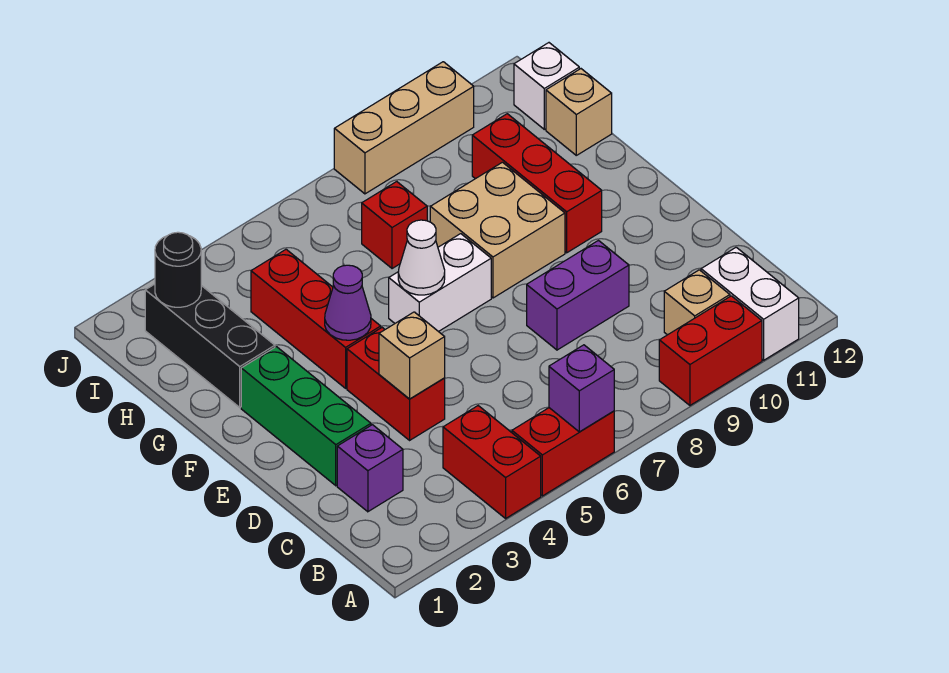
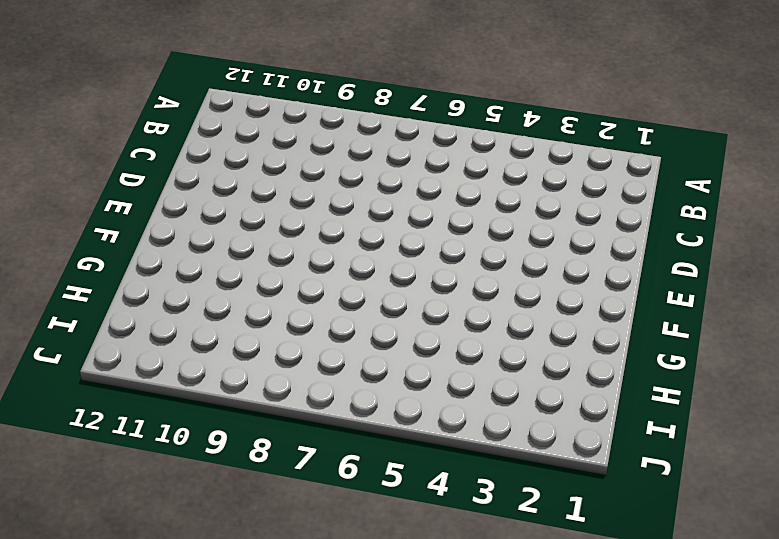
none -> red 1x2 brick [443,406,541,518]
none -> red 1x2 brick [512,408,614,496]
none -> red 1x2 brick [659,296,762,405]

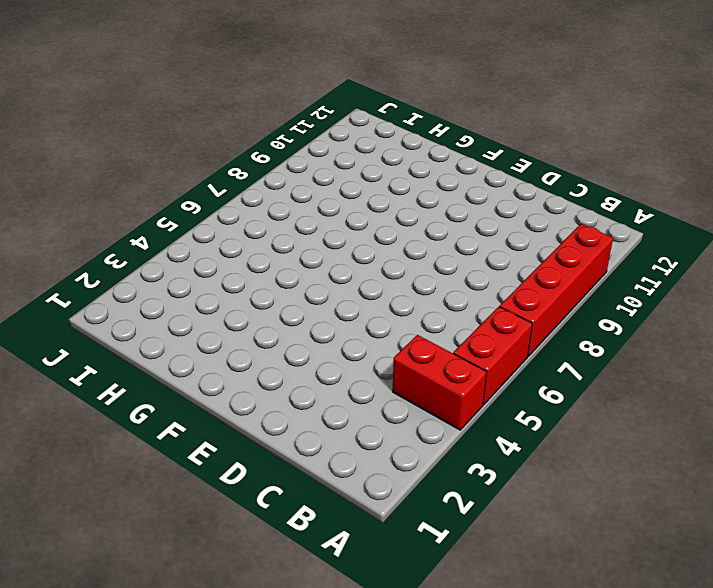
red 1x4 brick [500,224,613,356] -> red 1x2 brick [659,296,762,405]
none -> white 1x2 brick [701,247,799,360]
none -> tan 1x1 brick [664,270,730,335]
none -> purple 1x1 brick [337,425,403,512]

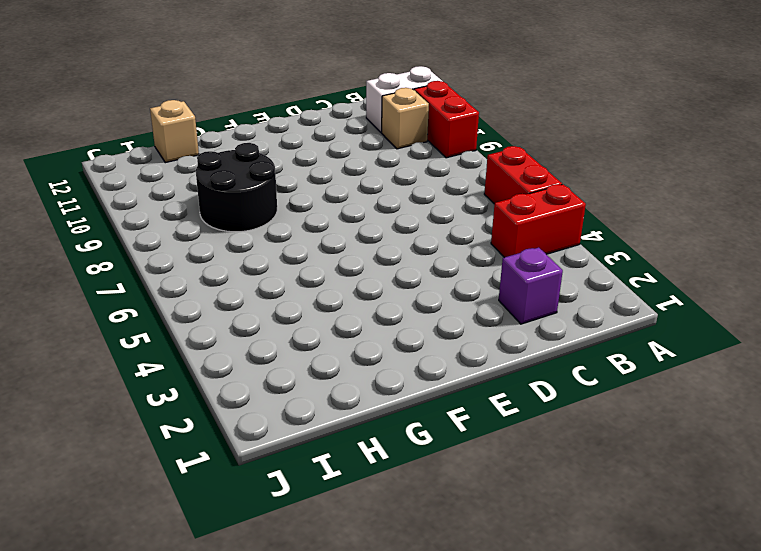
black 2x2 round brick [196,143,277,232] -> tan 2x2 brick [430,162,565,298]
none -> green 1x3 brick [241,347,371,486]
none -> red 1x2 brick [347,328,445,440]
none -> purple 1x2 brick [527,240,629,350]

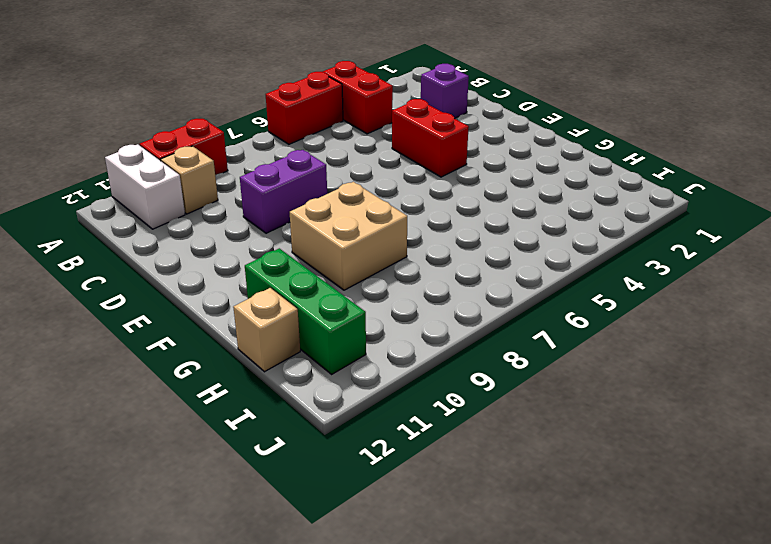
green 1x3 brick [245,248,366,374] -> green 1x3 brick moved to [241,347,371,486]
none -> red 1x3 brick [251,249,381,388]
none -> white 1x2 brick [389,234,491,332]
none -> red 1x3 brick [472,114,602,253]

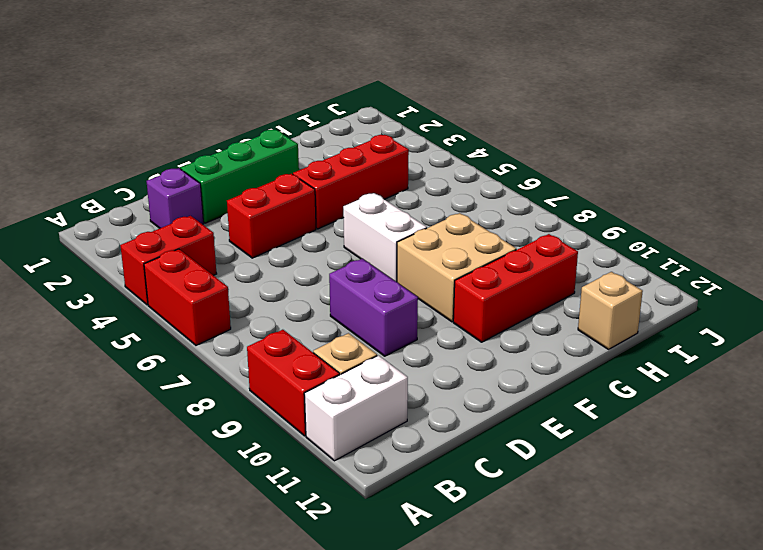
none -> black 1x3 brick [145,284,275,407]
none -> red 1x1 brick [362,182,427,269]
none -> white 1x1 brick [514,43,579,129]

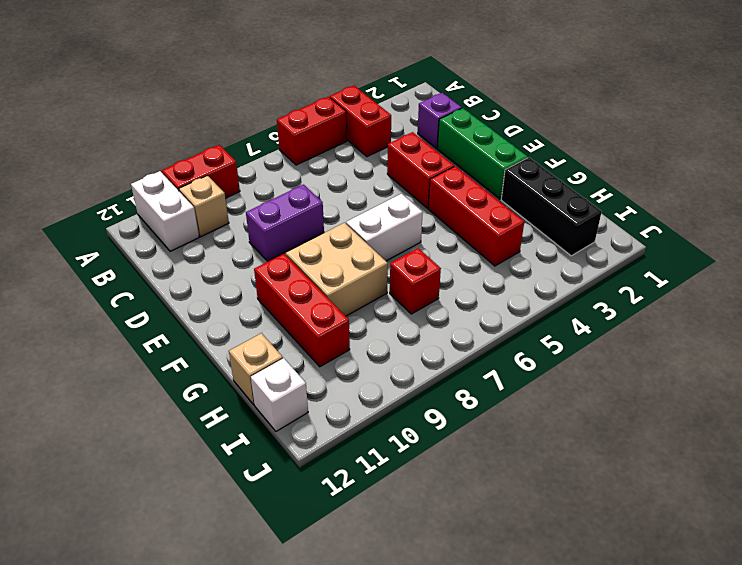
none -> tan 1x3 brick [334,62,474,194]
none -> purple 1x1 brick [549,345,614,432]
none -> tan 1x1 brick [379,312,445,399]

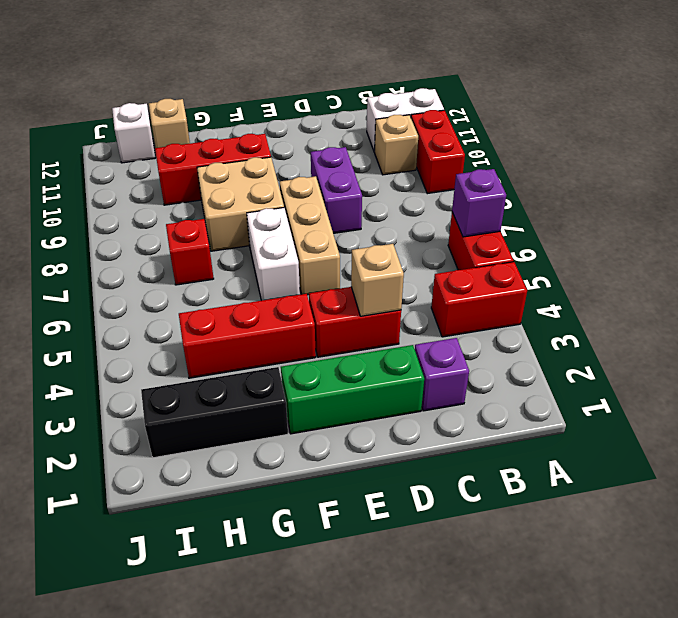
tan 1x3 brick [280,176,340,295] -> tan 1x3 brick moved to [334,62,474,194]
none -> purple 1x1 cone [325,265,371,340]
none -> white 1x1 cone [398,220,445,295]
none -> black 1x1 round brick [155,232,201,307]

